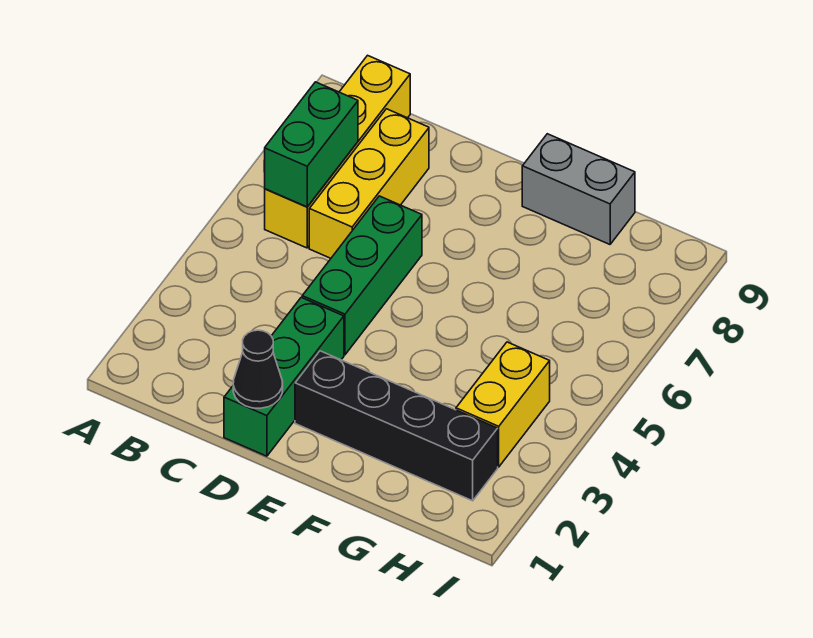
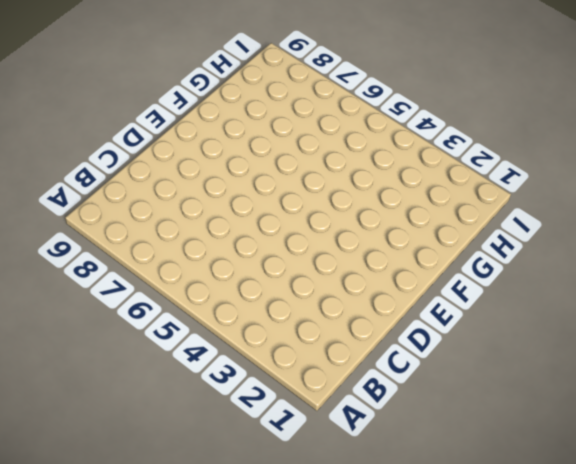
none -> yellow 1x4 brick [265,55,410,248]
none -> yellow 1x3 brick [309,109,429,258]

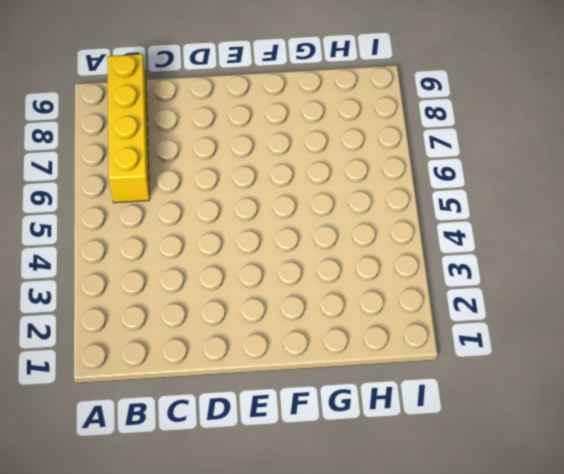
none -> yellow 1x3 brick [309,109,429,258]
none -> green 1x3 brick [224,298,344,456]

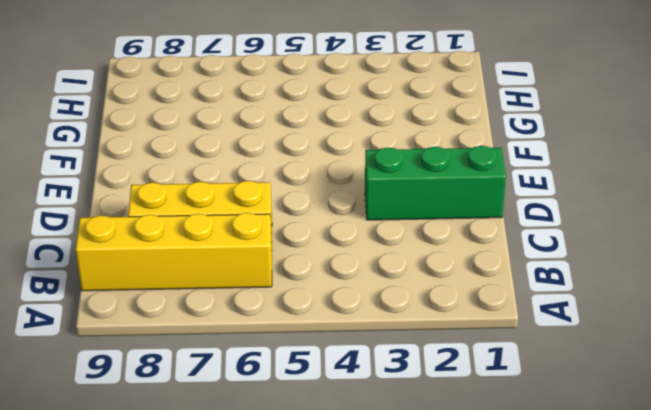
none -> green 1x3 brick [302,196,422,355]
none -> black 1x4 brick [295,351,498,501]

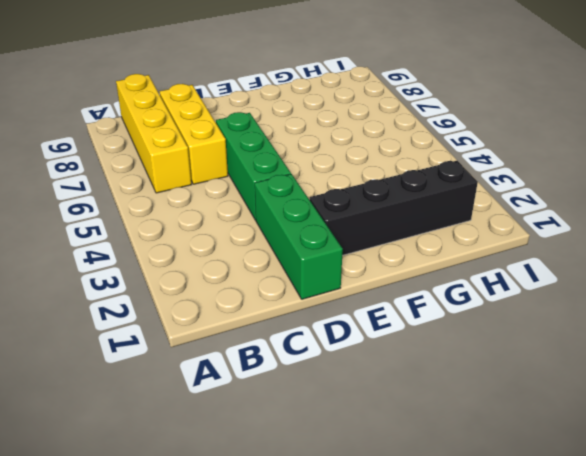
none -> grey 1x2 brick [522,134,635,244]
none -> yellow 1x2 brick [456,342,550,467]

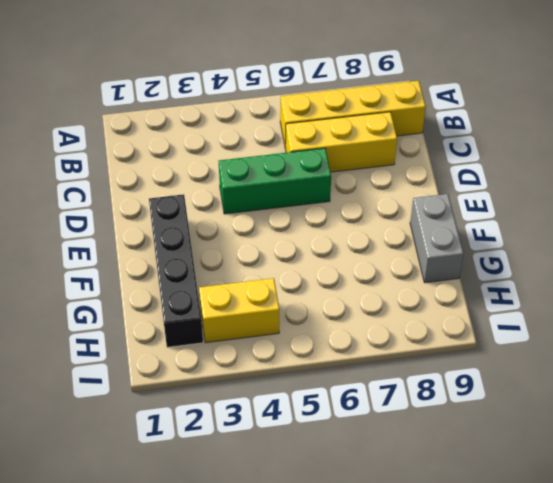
none -> green 1x3 brick [224,298,344,456]
none -> green 1x2 brick [265,82,358,207]

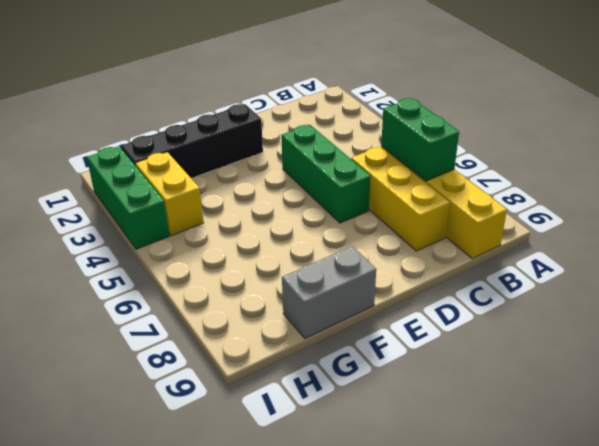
green 1x3 brick [87,146,169,249] -> green 1x3 brick moved to [224,298,344,456]
none -> black 1x1 cone [233,330,283,408]

